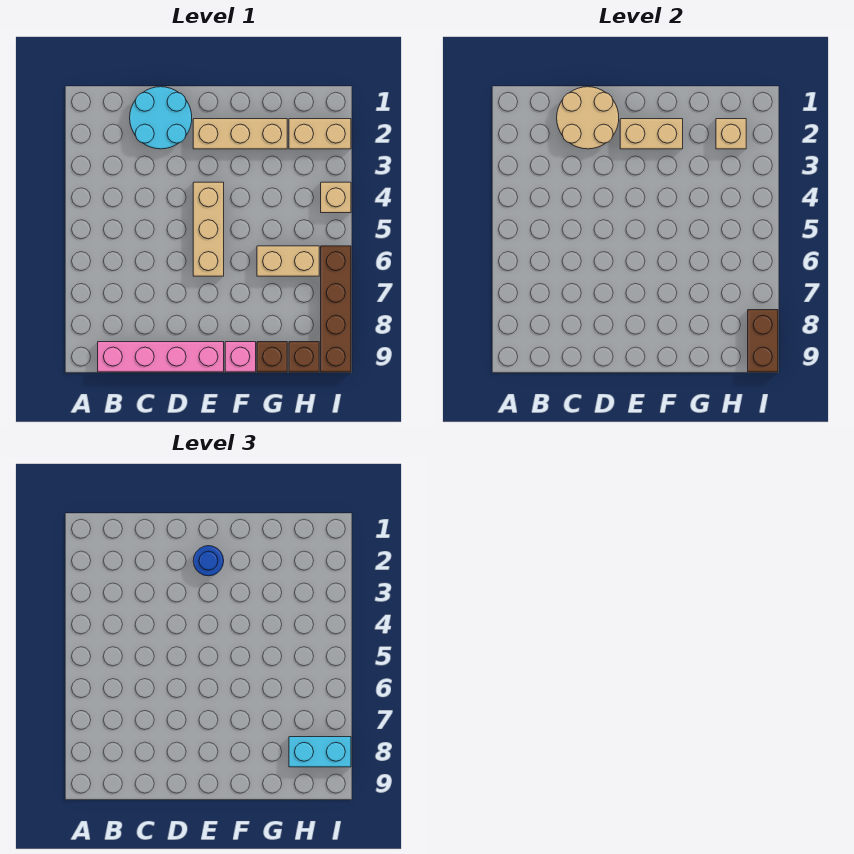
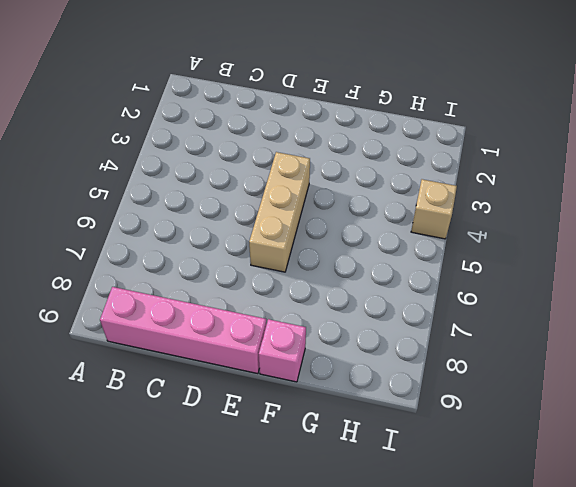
none -> cyan 2x2 round brick [130,87,192,149]
none -> tan 1x3 brick [193,119,287,149]
none -> tan 1x2 brick [257,246,319,276]

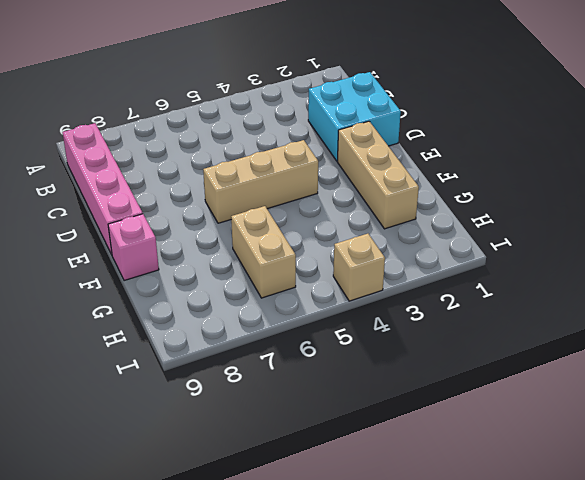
cyan 2x2 brick [308,72,401,161] -> cyan 2x2 round brick [130,87,192,149]
none -> brown 1x1 brick [257,342,287,372]
none -> tan 1x2 brick [289,119,351,149]
none -> brown 1x1 brick [289,342,319,372]

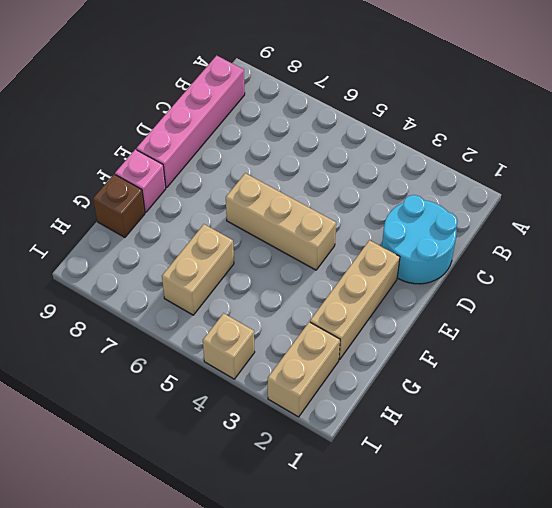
none -> brown 1x1 brick [289,342,319,372]
none -> brown 1x4 brick [321,246,351,372]
none -> tan 2x2 round brick [557,87,619,149]

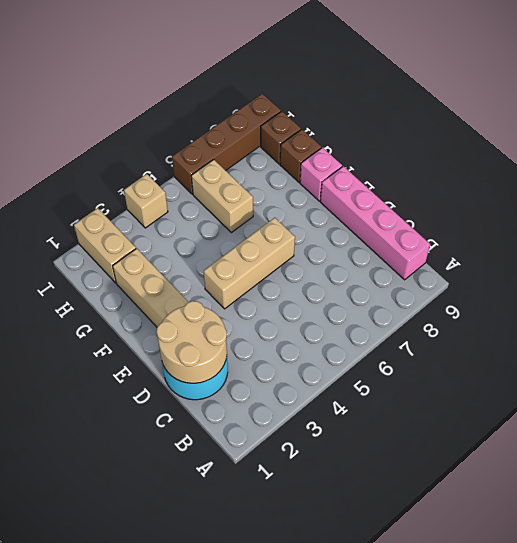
none -> tan 1x2 brick [620,119,683,149]
none -> tan 1x1 brick [716,119,746,149]
none -> brown 1x2 brick [748,310,778,372]

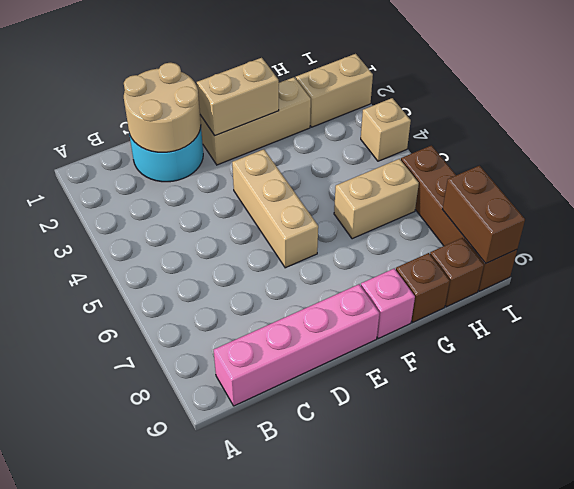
none -> tan 1x1 brick [716,119,746,149]
none -> blue 1x1 round brick [193,546,224,576]
none -> cyan 1x2 brick [289,737,351,767]

